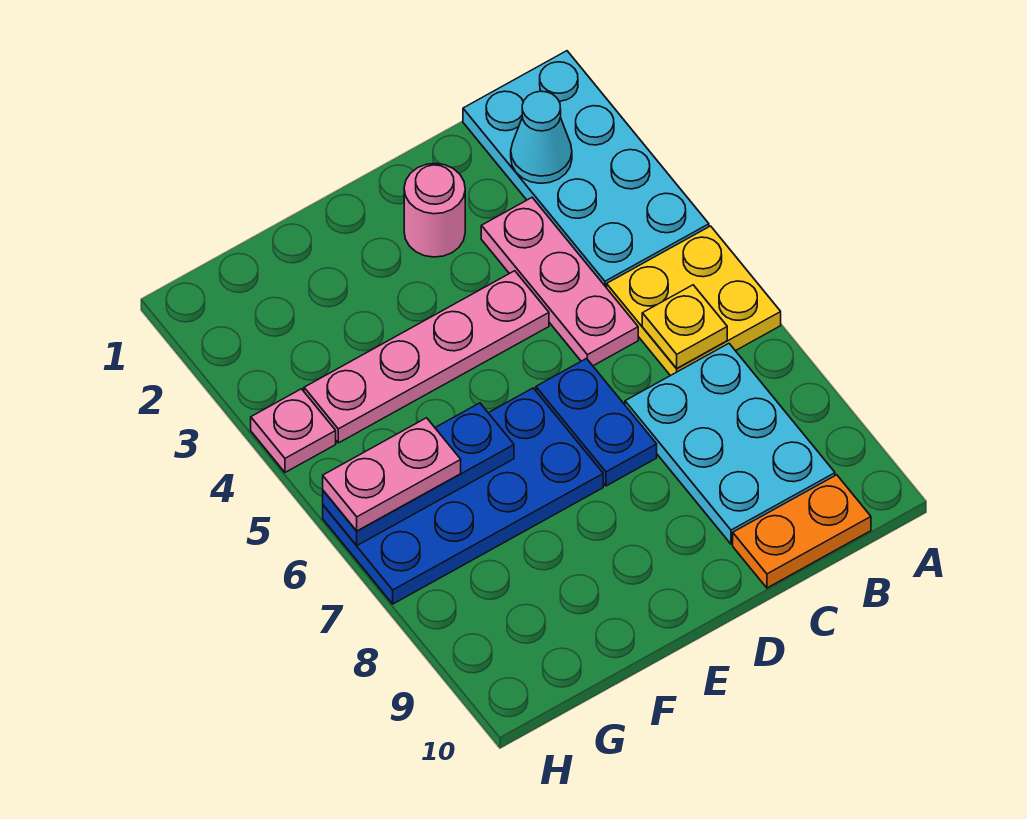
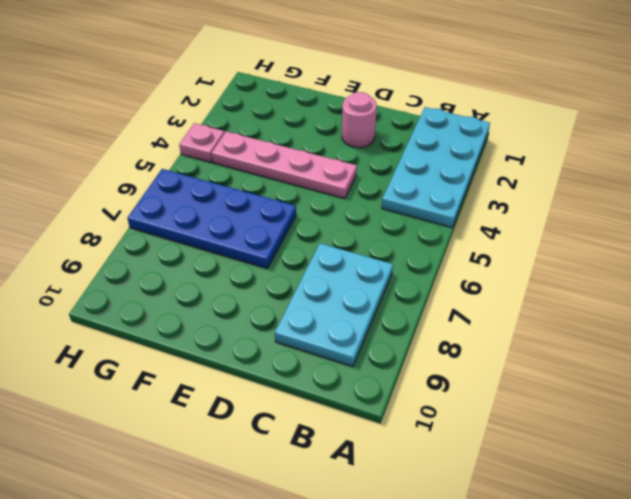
none -> yellow 2x2 plate [607,226,781,376]
none -> orange 1x2 plate [733,475,871,588]
none -> pink 1x3 plate [481,198,638,366]

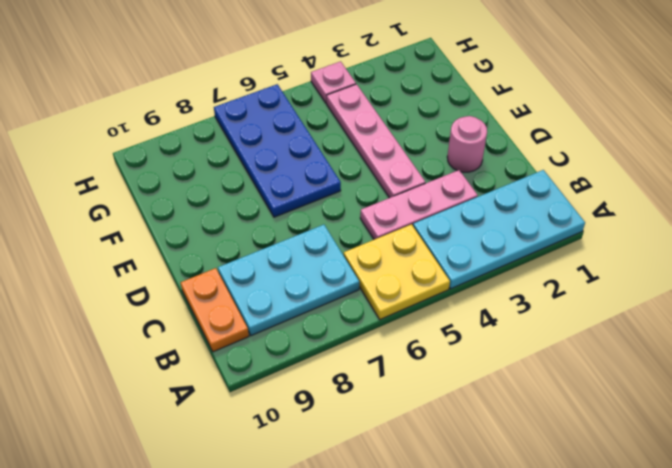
none -> blue 1x2 plate [536,359,657,486]
none -> cyan 1x1 cone [511,91,572,183]
none -> yellow 1x1 plate [642,285,727,368]

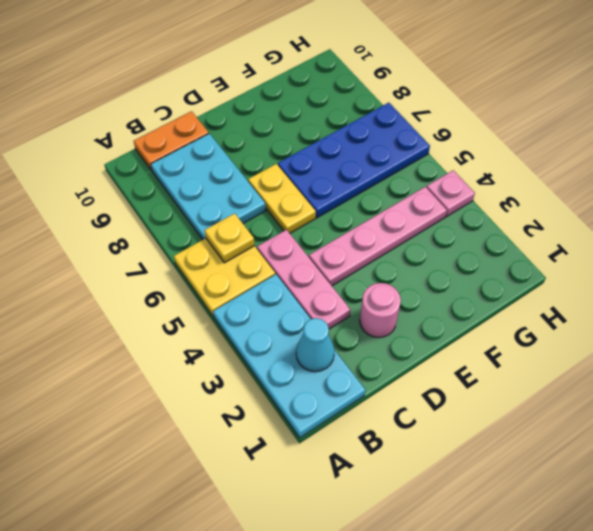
yellow 1x2 plate [248,164,316,233] -> blue 1x2 plate [536,359,657,486]
none -> blue 1x3 plate [323,403,514,545]
none -> pink 1x2 plate [323,418,461,531]

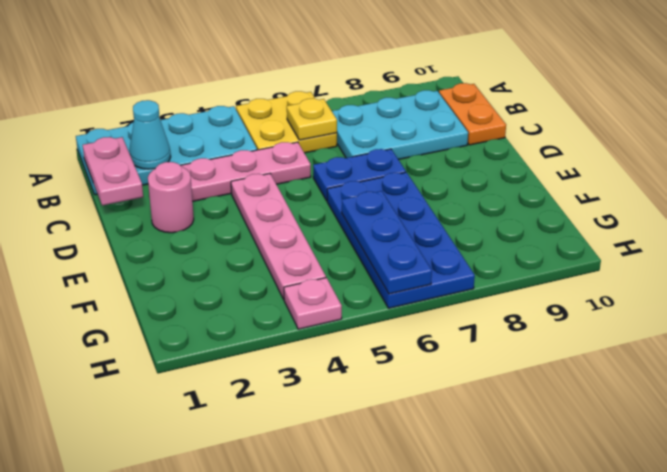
pink 1x2 plate [83,137,143,205] -> pink 1x2 plate moved to [323,418,461,531]

